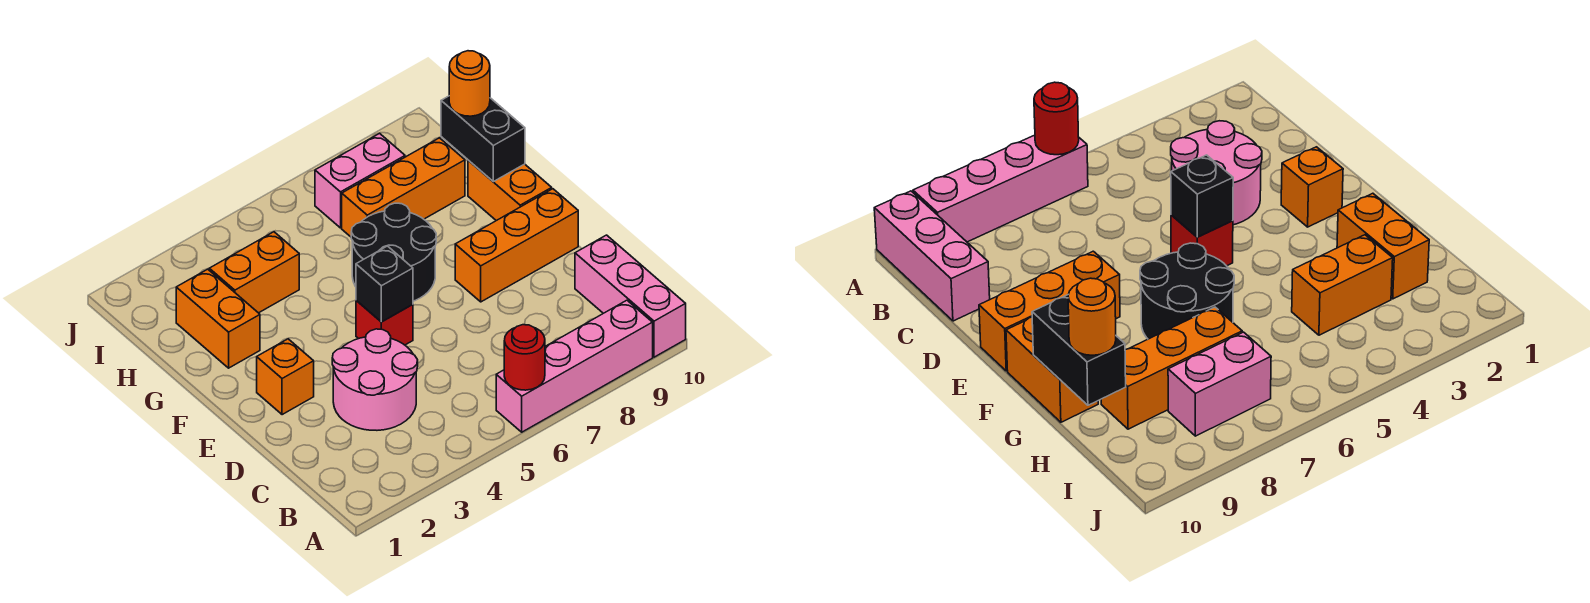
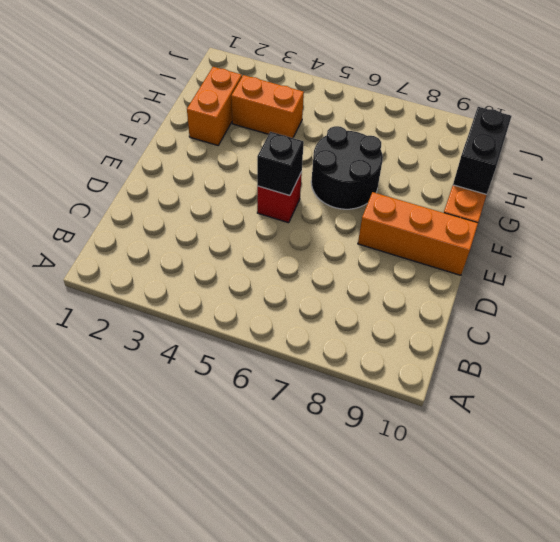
none -> pink 1x4 brick [496,300,653,432]
none -> pink 1x3 brick [575,235,686,357]
none -> pink 2x2 round brick [332,329,418,430]

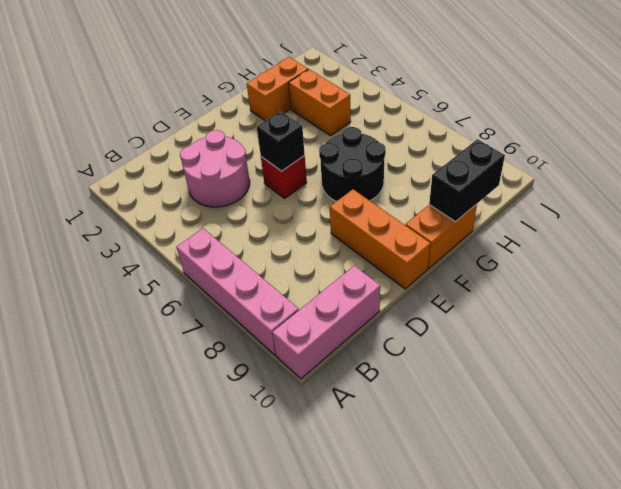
none -> orange 1x1 brick [257,339,314,415]
none -> orange 1x3 brick [342,138,465,237]
none -> pink 1x2 brick [315,133,405,228]

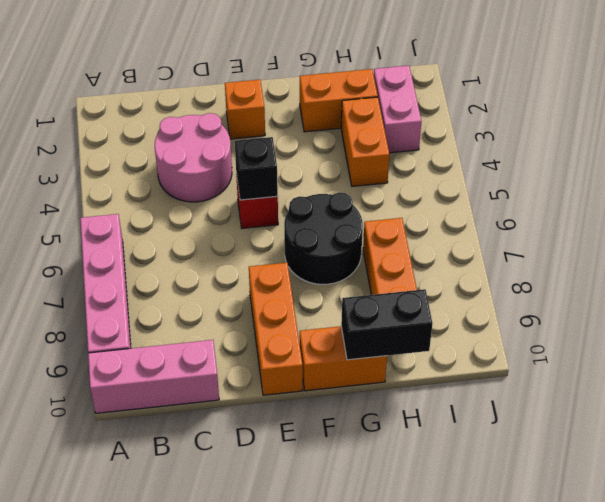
pink 1x2 brick [374,66,421,153] -> pink 1x2 brick moved to [315,133,405,228]
none -> red 1x1 round brick [504,325,545,390]
none -> orange 1x1 round brick [449,51,490,116]

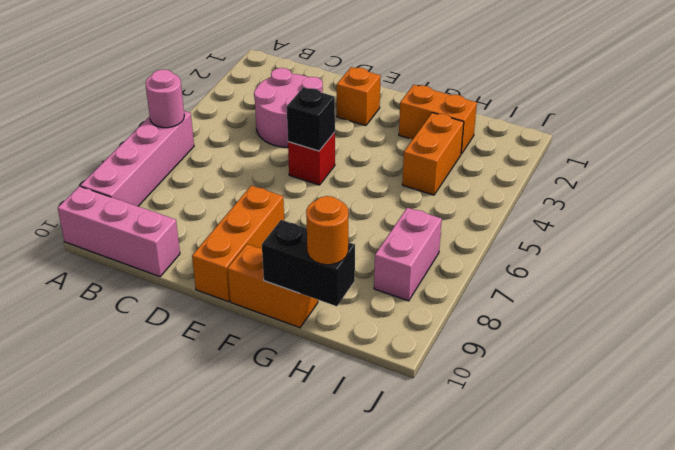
pink 1x1 round brick [146,70,184,128] -> red 1x1 round brick [504,325,545,390]
none -> black 2x2 round brick [351,203,436,301]
none -> orange 1x3 brick [342,138,465,237]

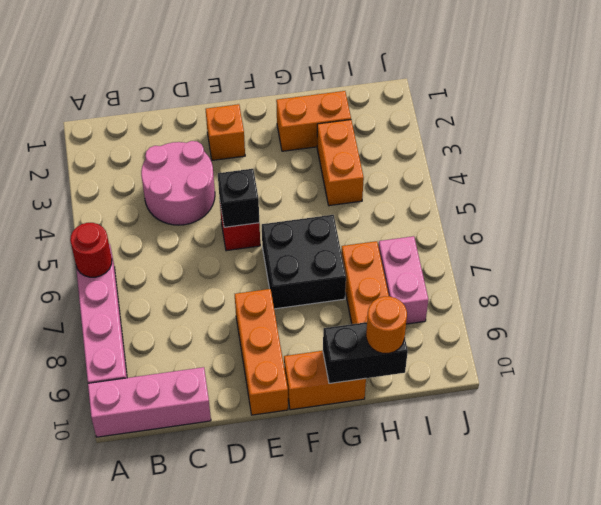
black 2x2 brick [262,215,346,309] -> black 2x2 round brick [351,203,436,301]

